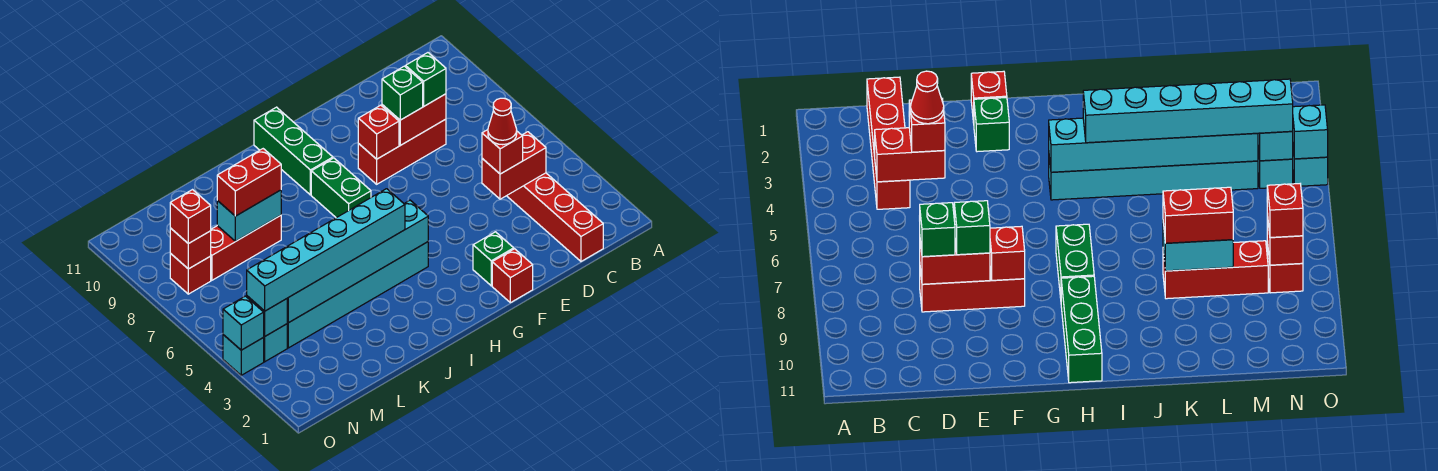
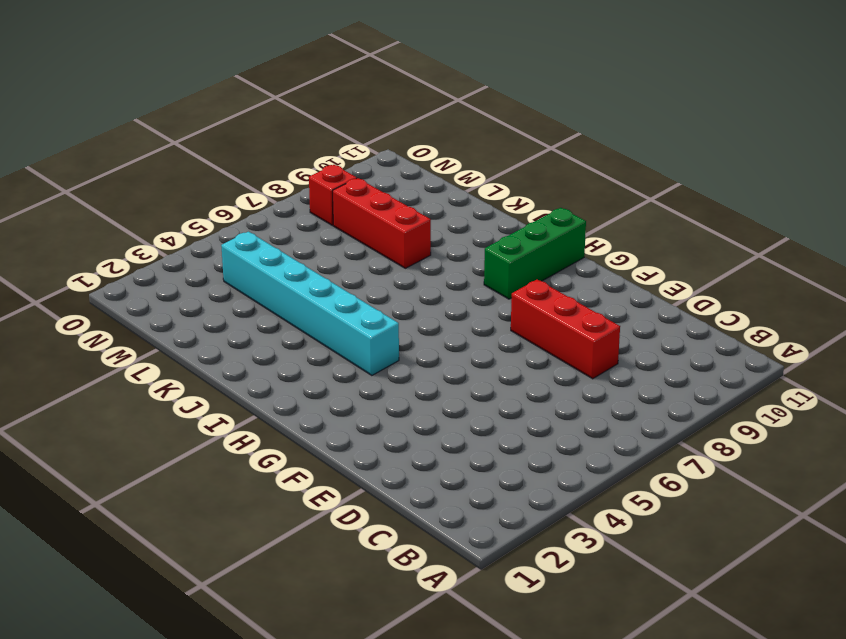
none -> red 1x4 brick [507,173,603,261]
none -> red 1x1 brick [492,249,533,303]
none -> green 1x1 brick [473,232,514,286]

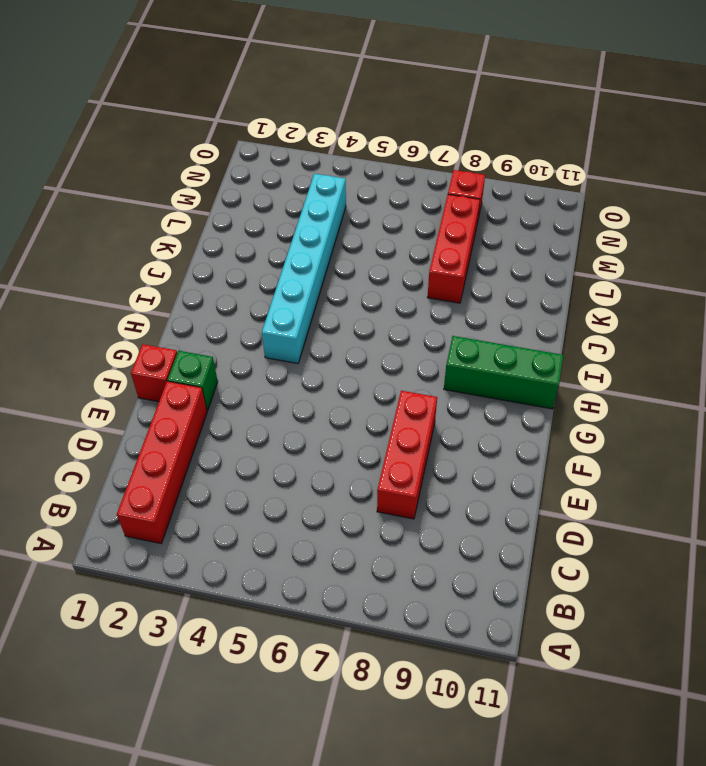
red 1x4 brick [117,381,207,544] -> red 1x4 brick turned to [507,173,603,261]
none -> green 1x2 brick [311,158,371,218]
none -> cyan 1x1 brick [263,324,287,362]
none -> cyan 1x1 brick [223,335,264,375]

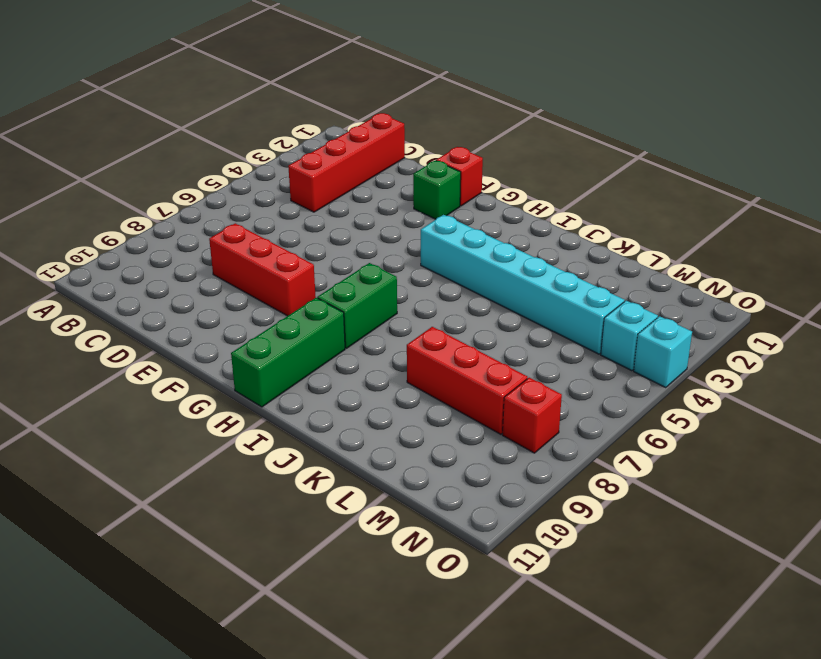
none -> red 1x2 brick [482,132,546,199]
none -> red 1x2 brick [382,94,446,145]
none -> red 1x1 brick [358,105,399,159]

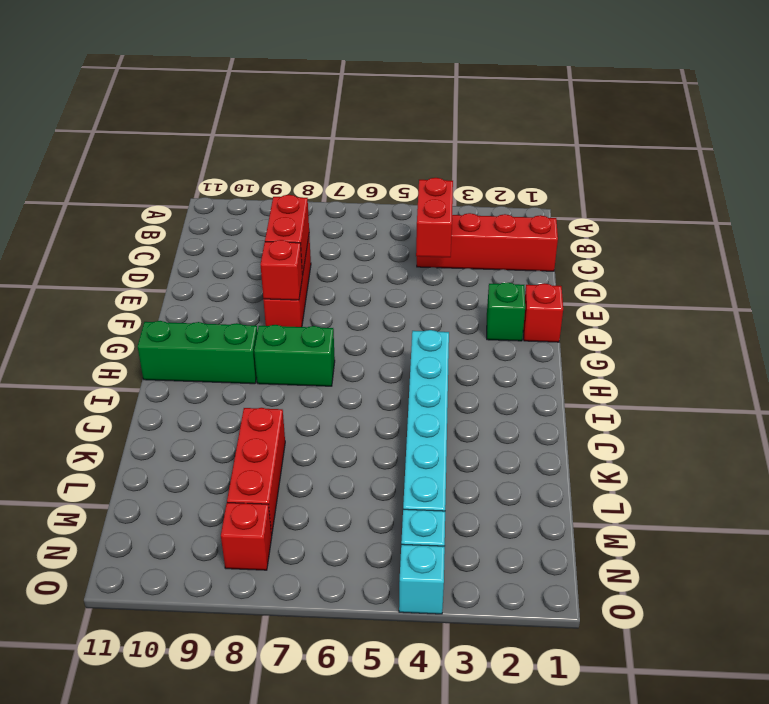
none -> cyan 1x6 brick [287,200,428,323]
none -> cyan 1x2 brick [217,190,281,242]
none -> cyan 1x1 brick [247,296,287,336]

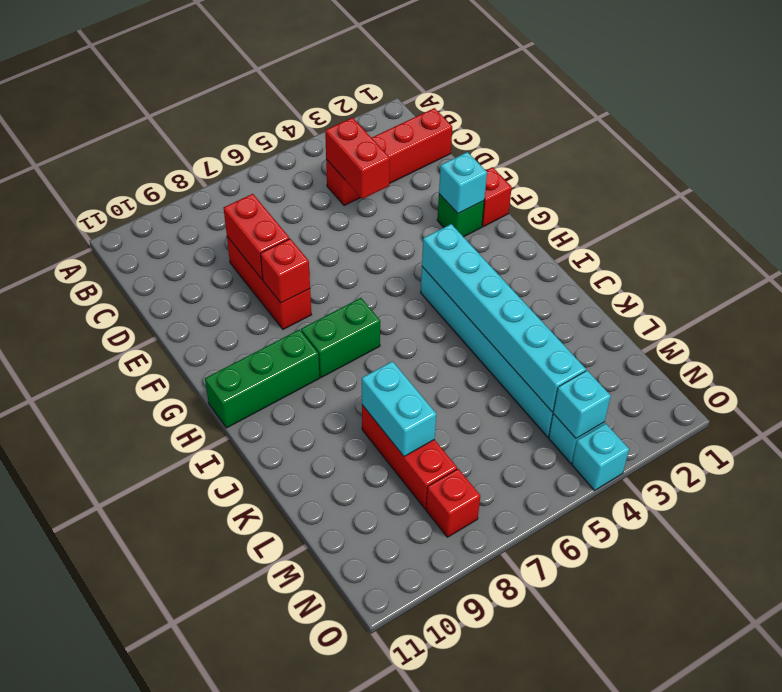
cyan 1x1 brick [439,152,487,213] -> cyan 1x1 brick moved to [223,296,264,350]
none -> red 1x1 brick [170,228,211,269]
none -> red 1x1 brick [482,130,523,174]
none -> green 1x1 brick [406,53,446,106]

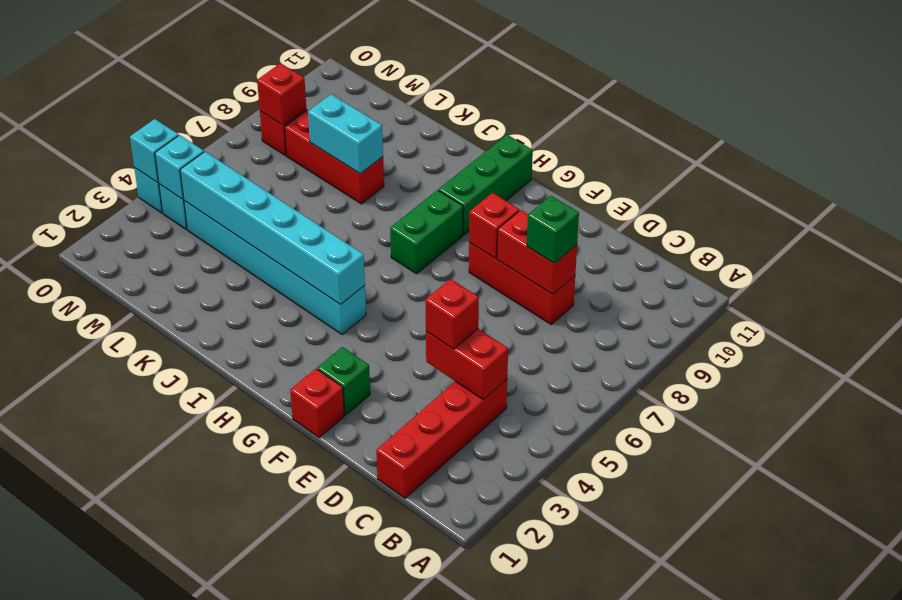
none -> green 1x1 brick [382,66,423,120]
none -> cyan 1x6 brick [247,189,405,311]
none -> red 1x2 brick [217,149,281,216]

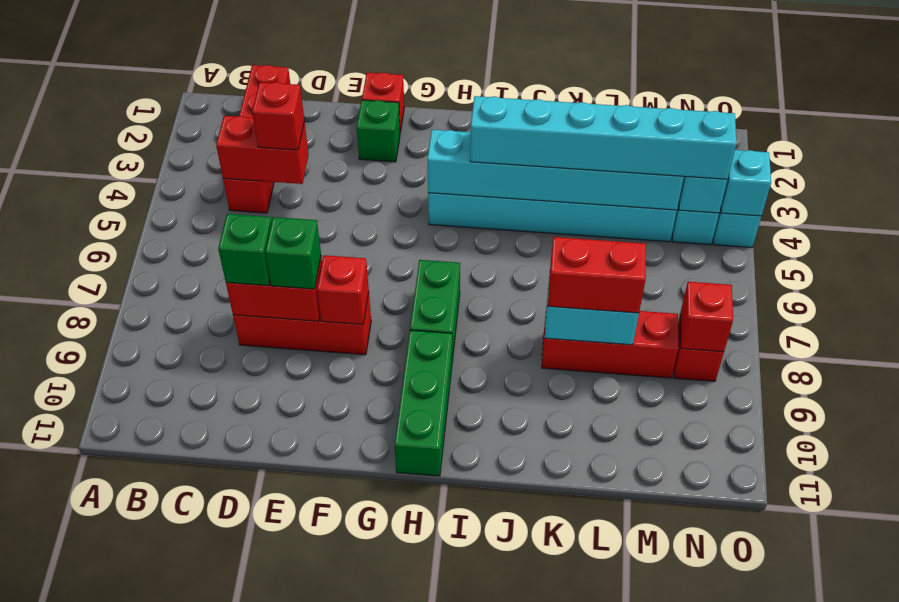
none -> red 1x1 brick [170,190,211,244]
none -> red 1x1 cone [488,98,517,145]

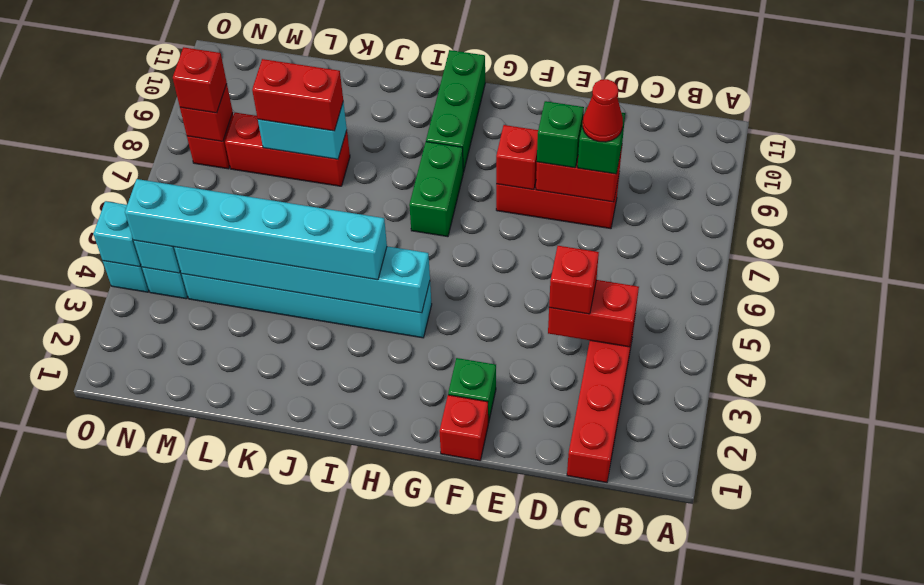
red 1x1 cone [583,79,623,142] -> red 1x1 cone moved to [488,98,517,145]

